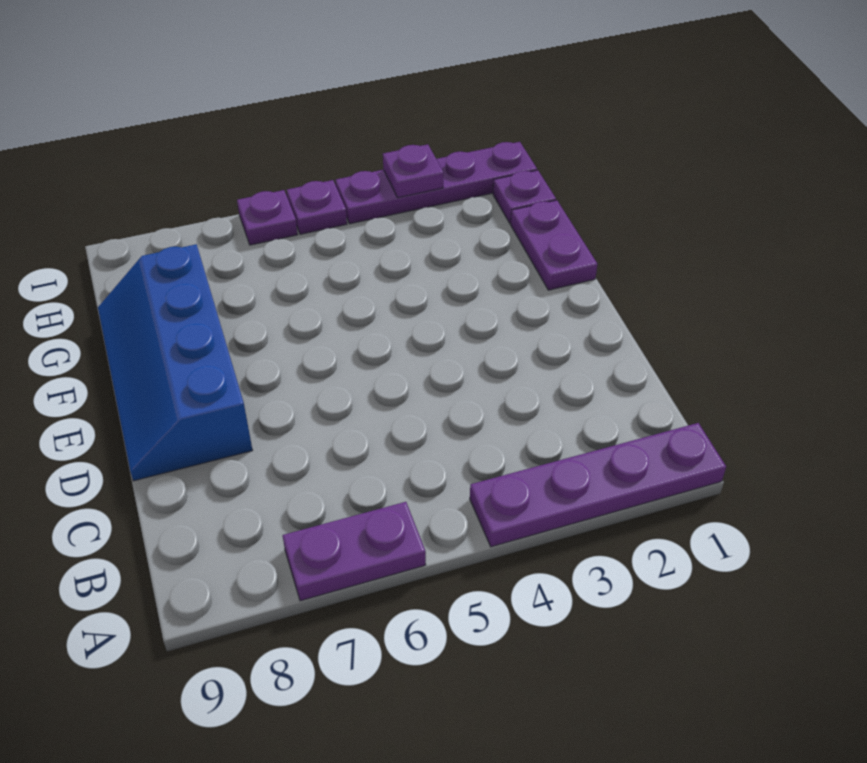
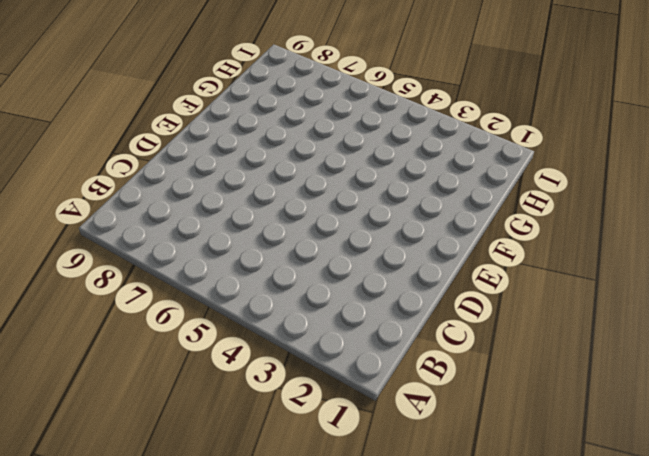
none -> purple 1x4 plate [470,423,726,547]
none -> purple 1x2 plate [282,502,426,601]

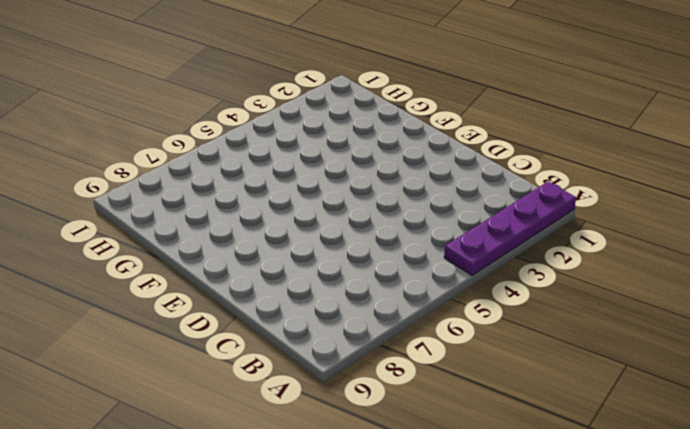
none -> purple 1x2 plate [282,502,426,601]
none -> blue 2x4 slope [98,244,253,481]

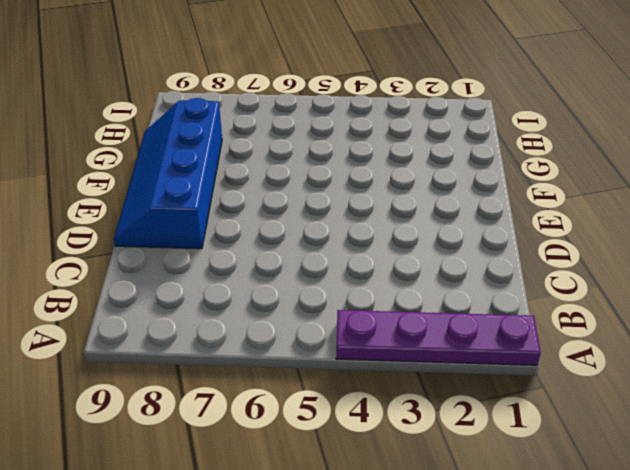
none -> purple 1x2 plate [282,502,426,601]
none -> purple 1x2 plate [511,200,597,290]

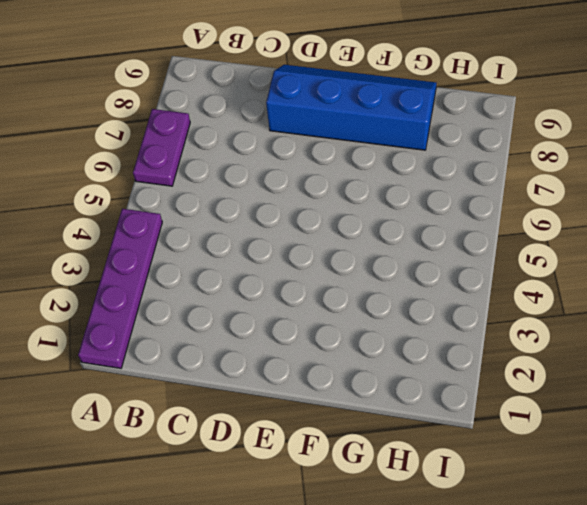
none -> purple 1x2 plate [511,200,597,290]
none -> purple 1x1 plate [493,170,556,224]

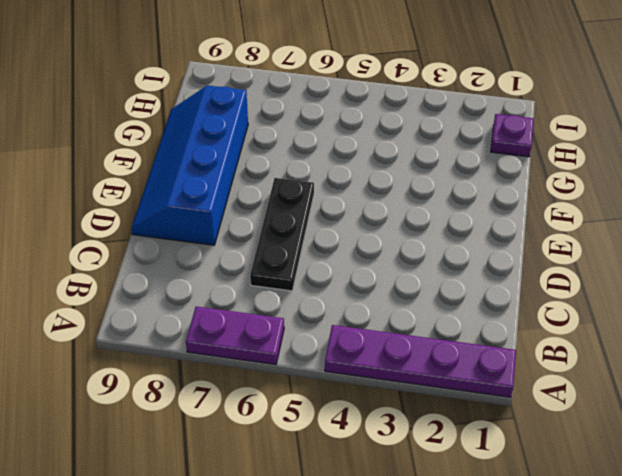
black 1x3 plate [250,178,314,291] -> none
none -> purple 1x2 plate [511,200,597,290]
none -> purple 1x4 plate [336,142,537,224]

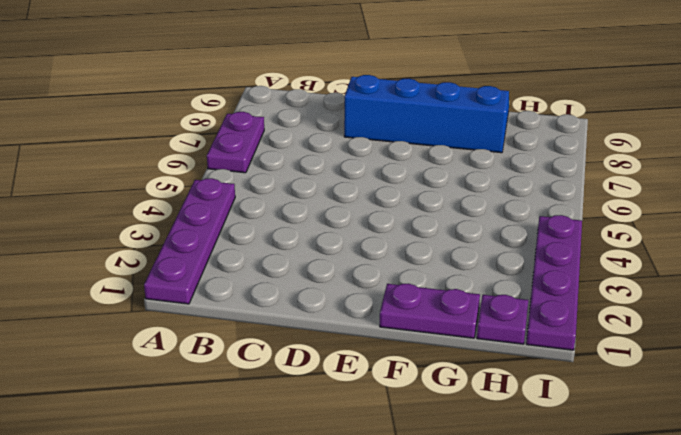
none -> purple 1x1 plate [287,180,347,234]
none -> purple 1x1 plate [237,190,298,245]

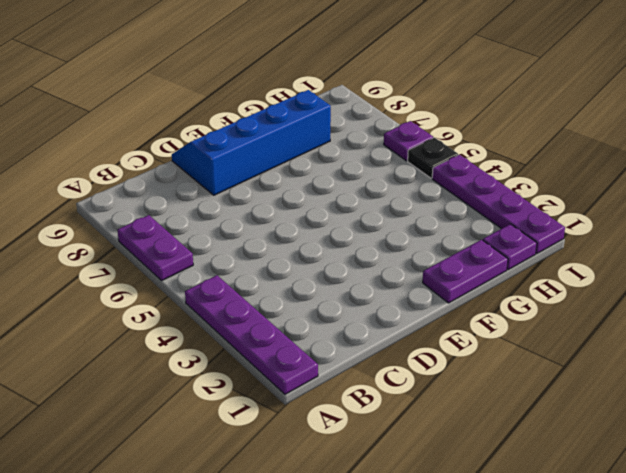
black 1x1 plate [408,138,458,178] -> purple 1x1 plate [287,180,347,234]
none -> purple 1x1 plate [383,144,443,198]

